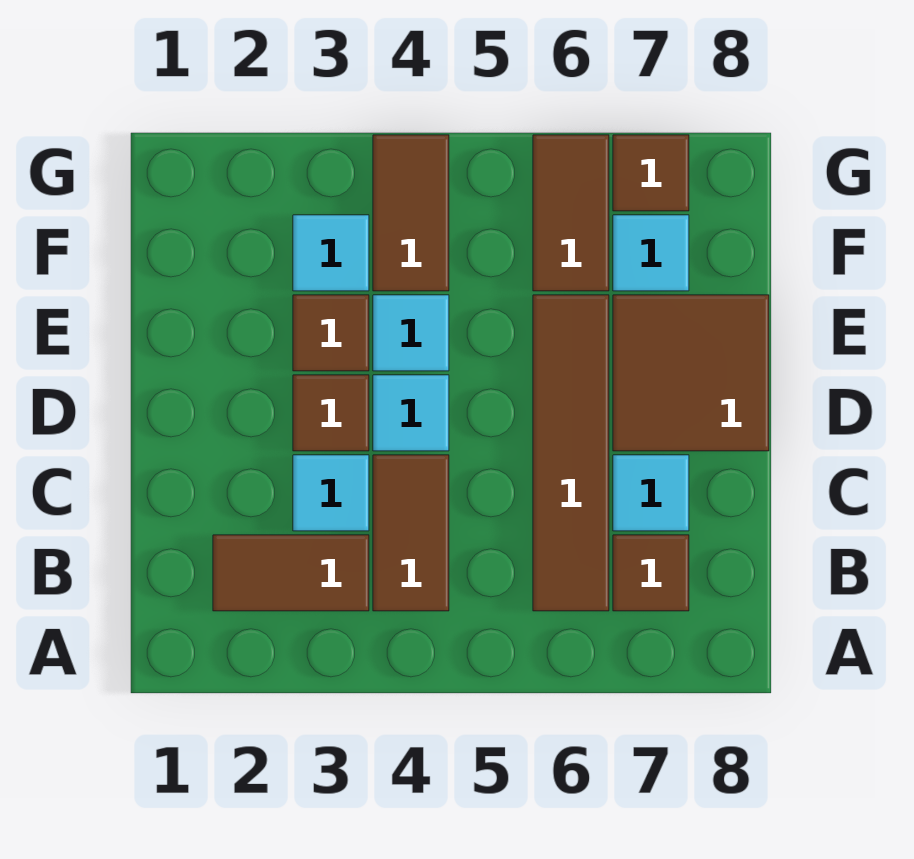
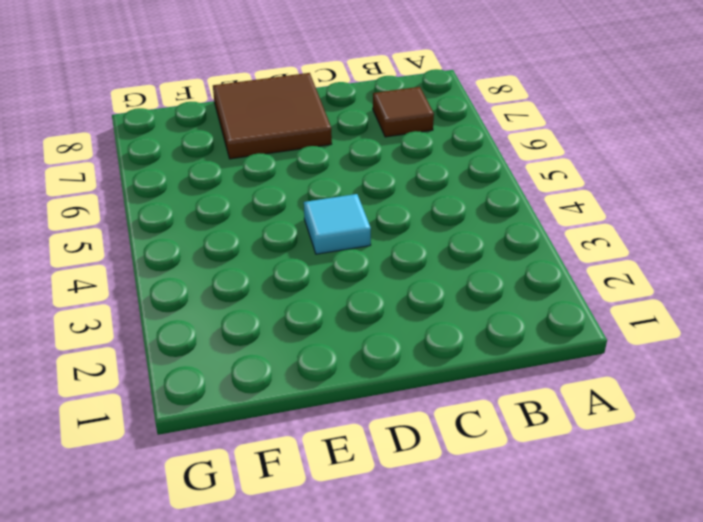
none -> brown 1x2 tile [213,535,369,611]
none -> brown 1x2 tile [373,455,449,611]
none -> brown 1x4 tile [533,295,609,611]

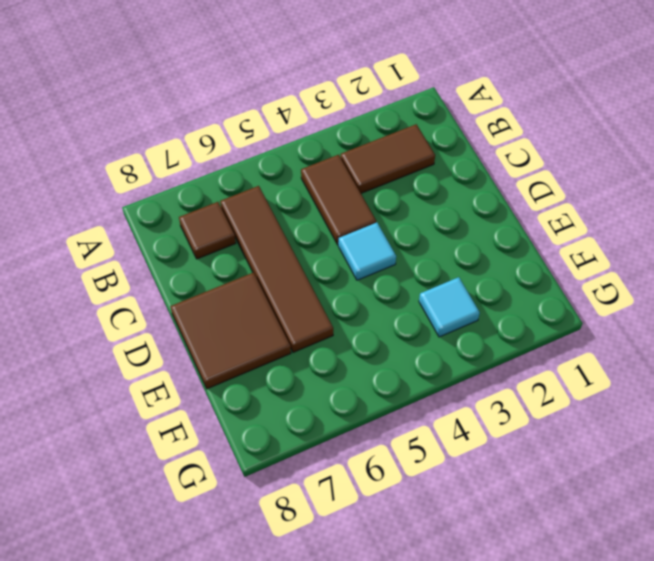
none -> cyan 1x1 tile [293,455,369,531]
none -> cyan 1x1 tile [613,455,689,531]
none -> brown 1x1 tile [293,375,369,451]

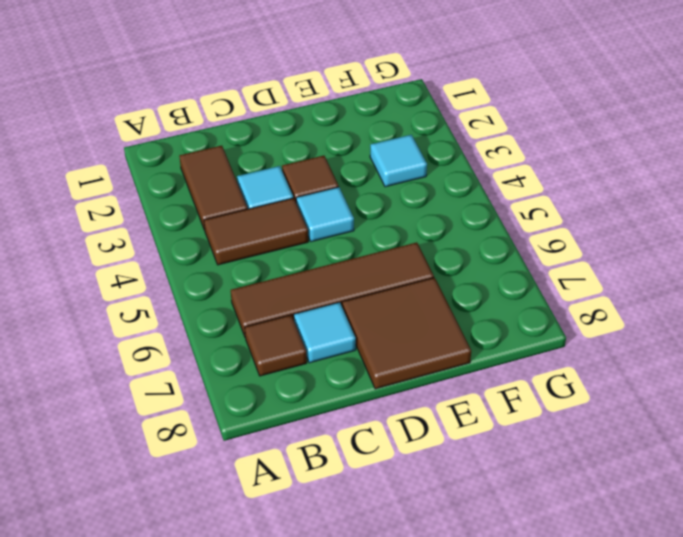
none -> brown 1x1 tile [293,295,369,371]
none -> cyan 1x1 tile [373,295,449,371]
none -> brown 1x2 tile [373,135,449,291]

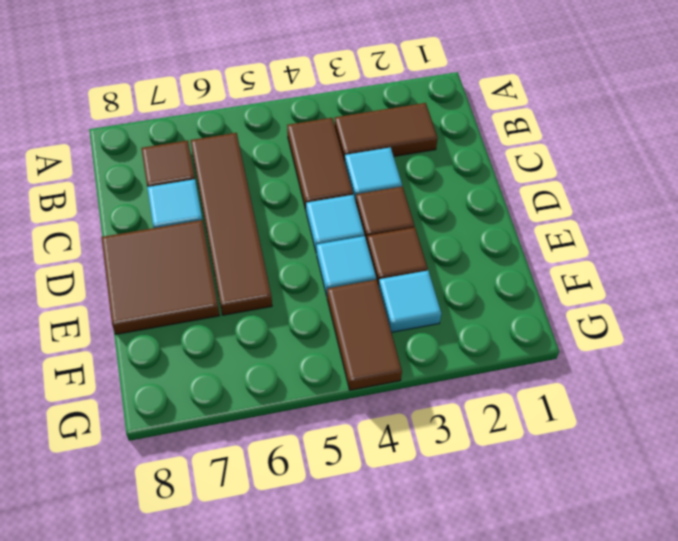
none -> brown 1x2 tile [533,135,609,291]
none -> cyan 1x1 tile [613,215,689,291]
none -> brown 1x1 tile [613,135,689,211]

